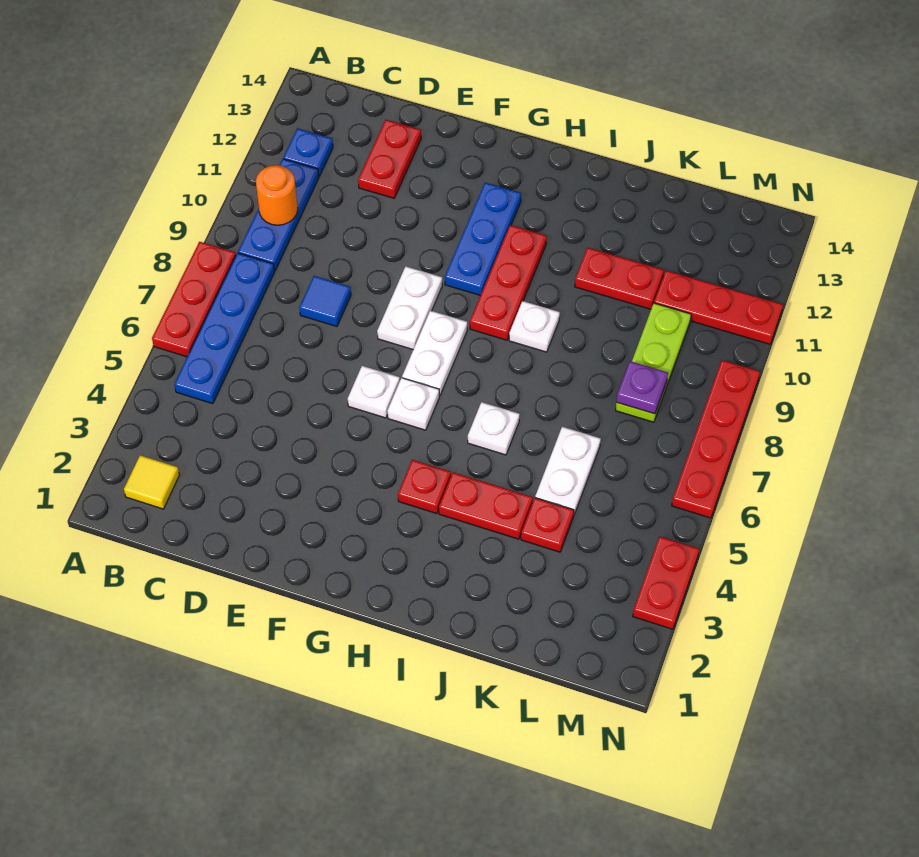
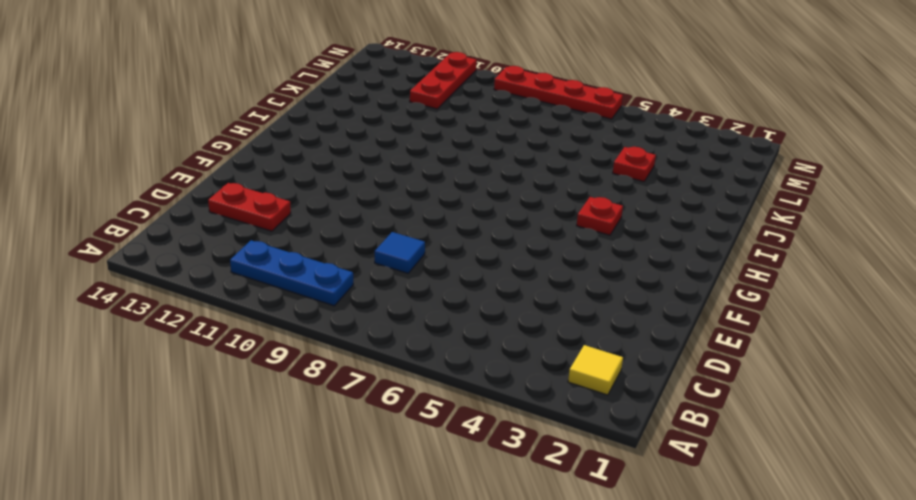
none -> red 1x3 plate [152,242,236,357]
none -> blue 1x4 plate [174,253,275,404]
none -> blue 1x1 plate [283,128,333,176]

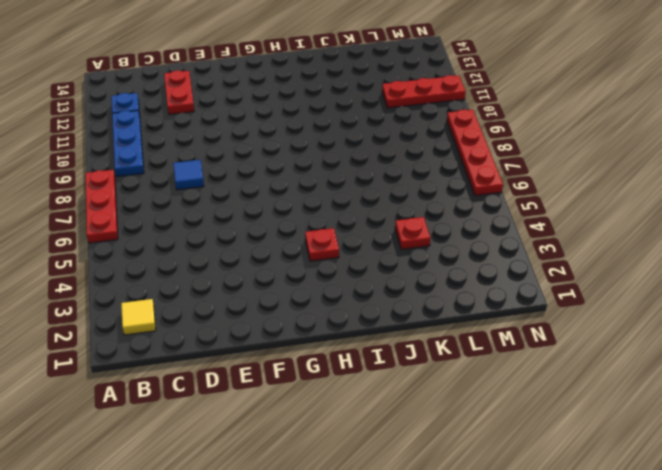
none -> blue 1x4 plate [174,253,275,404]
none -> white 1x1 plate [348,366,400,418]
none -> white 1x2 plate [377,266,442,349]

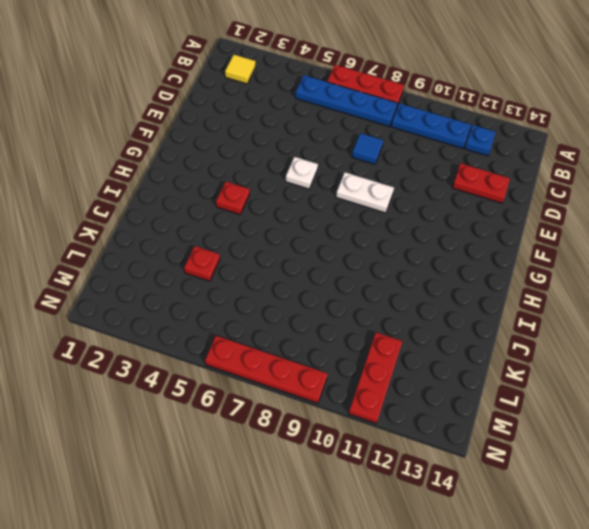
none -> white 1x1 plate [388,378,439,430]
none -> white 1x2 plate [402,311,467,396]
none -> blue 1x3 plate [445,183,521,295]

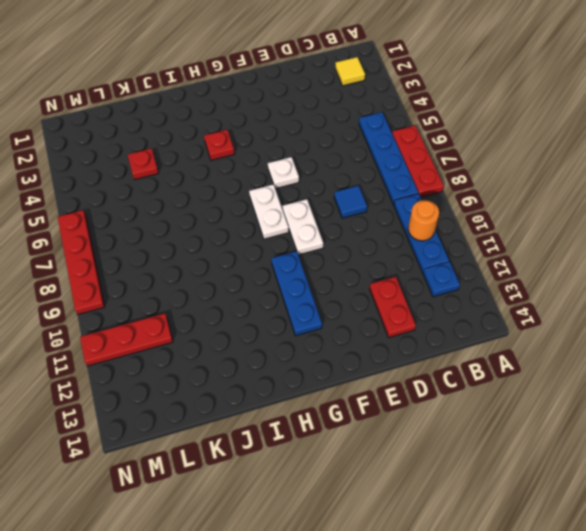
none -> white 1x1 plate [388,378,439,430]
none -> red 1x3 plate [470,225,547,340]
none -> red 1x2 plate [439,472,533,539]

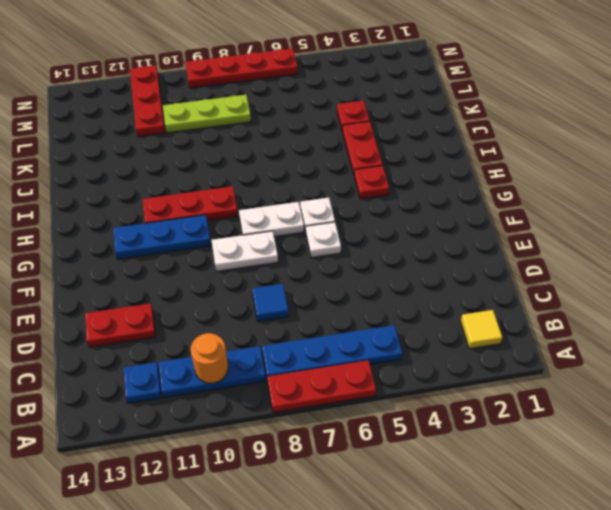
none -> white 1x1 plate [468,402,520,455]
none -> white 1x1 plate [509,301,560,352]
none -> red 1x2 plate [575,248,664,309]

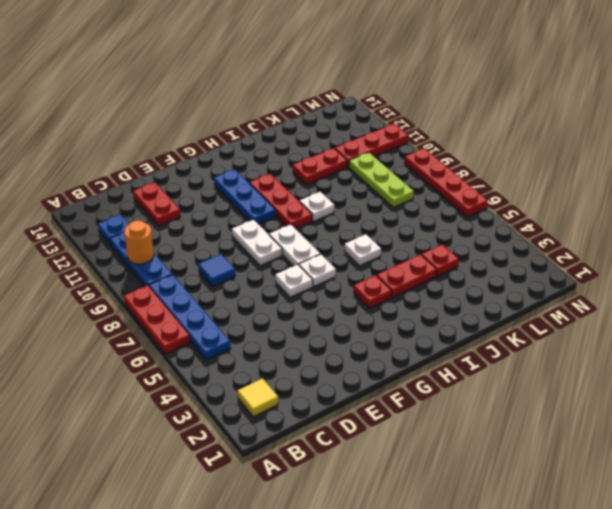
none -> white 1x2 plate [535,427,601,515]
none -> red 1x2 plate [633,537,699,629]
none -> purple 1x1 plate [616,361,668,414]

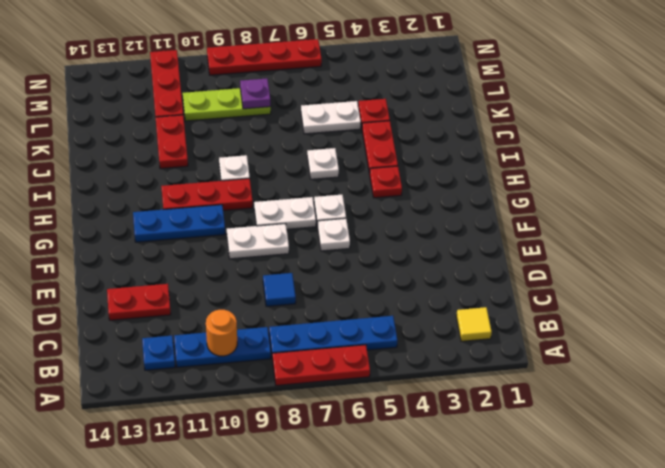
none -> red 1x2 plate [633,537,699,629]

